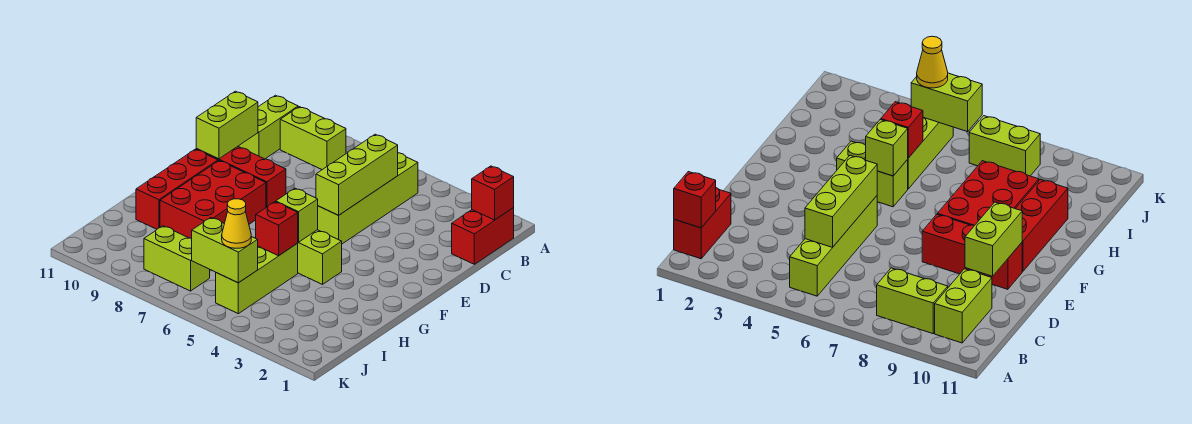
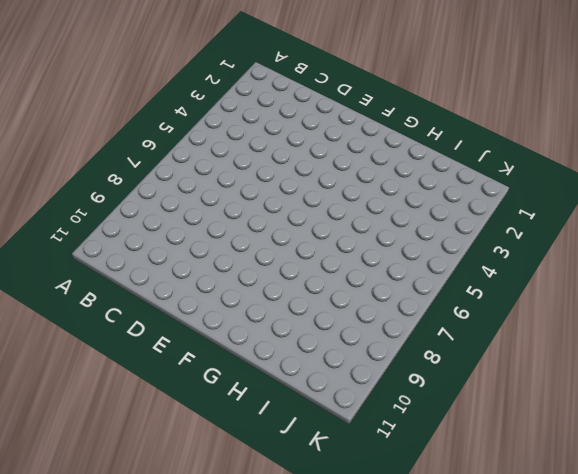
none -> red 1x2 brick [452,208,514,264]
none -> lime 1x4 brick [318,153,418,244]
none -> lime 1x2 brick [280,107,346,170]

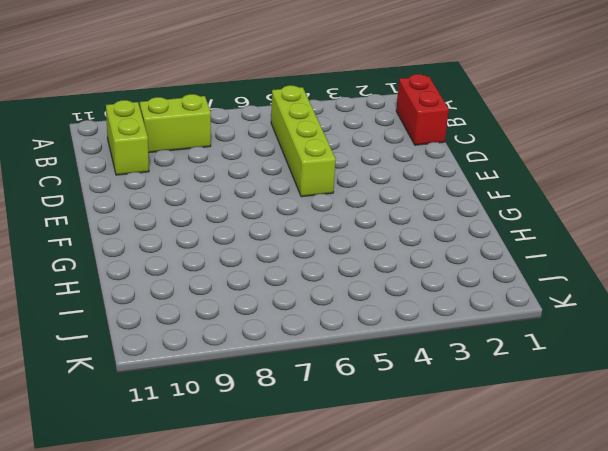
none -> red 1x3 brick [196,147,286,207]
none -> red 2x3 brick [160,161,266,238]
none -> red 1x3 brick [136,149,218,229]

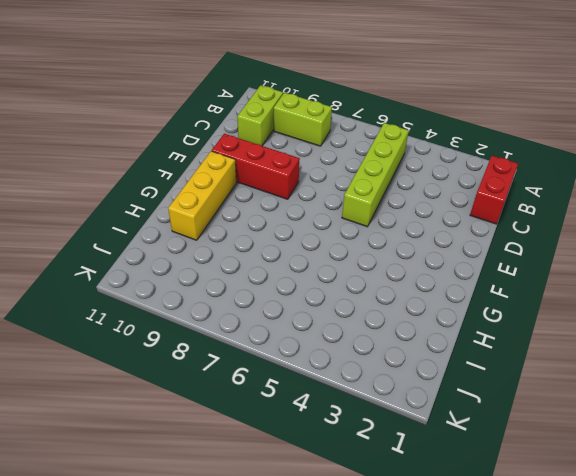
yellow 1x3 brick [168,151,237,240] -> red 1x3 brick [136,149,218,229]
none -> red 2x3 brick [160,161,266,238]
none -> lime 1x2 brick [297,230,342,284]
none -> lime 1x3 brick [216,244,298,314]

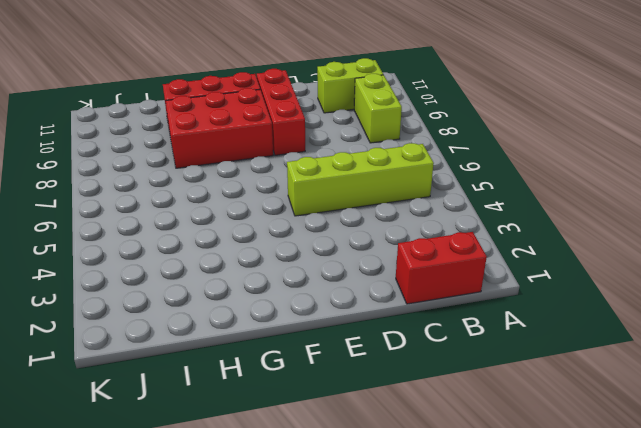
none -> lime 1x2 brick [297,230,342,284]
none -> lime 1x3 brick [216,244,298,314]
none -> lime 1x2 brick [144,226,210,291]

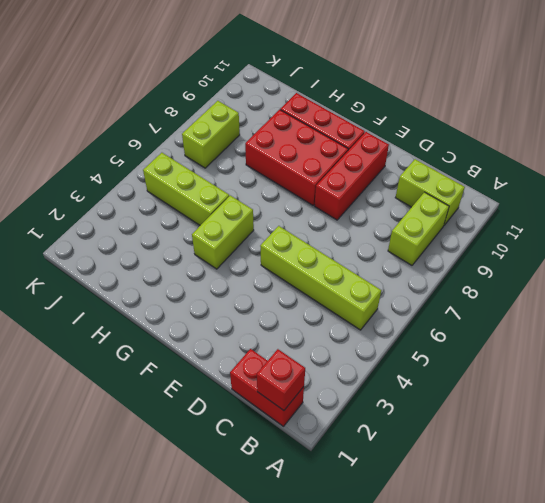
none -> lime 1x3 brick [316,134,398,215]
none -> lime 1x2 brick [196,91,258,159]
none -> lime 1x1 brick [276,188,318,242]

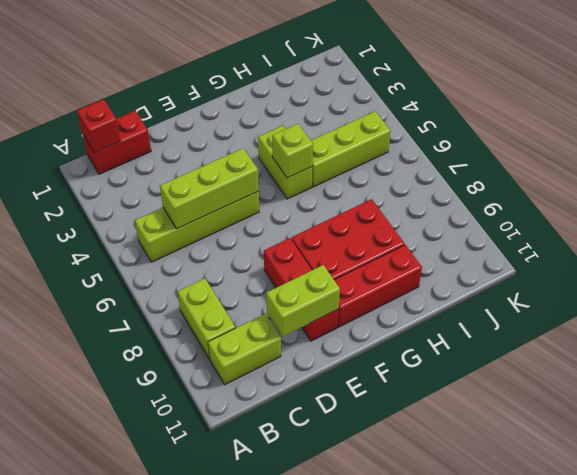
none -> lime 1x2 brick [144,226,210,291]
none -> red 1x1 brick [256,202,298,256]
none -> lime 1x2 brick [192,218,258,283]

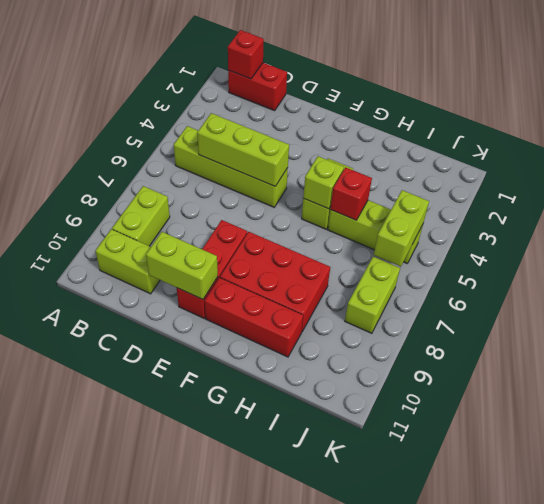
none -> yellow 1x1 cone [222,199,251,248]

